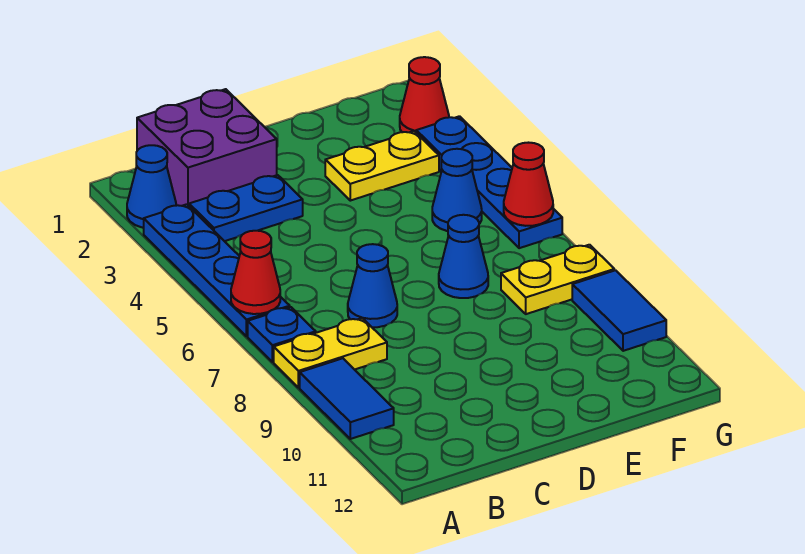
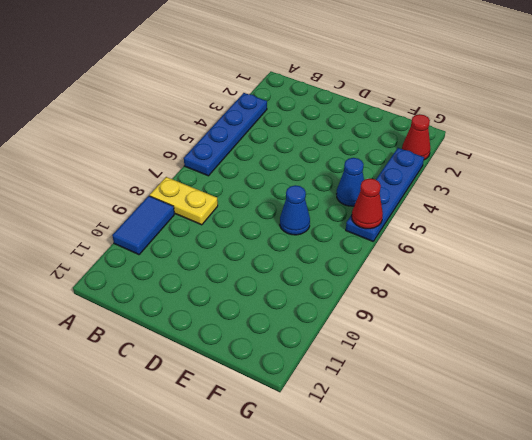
none -> blue 1x1 cone [127,145,176,228]
none -> blue 1x1 plate [248,307,316,362]
none -> purple 2x2 brick [137,89,277,206]

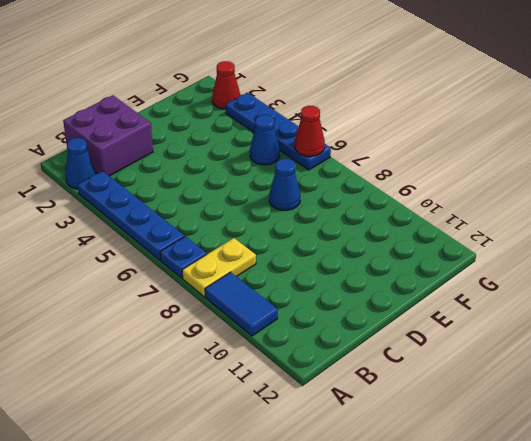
none -> blue 1x2 plate [189,175,303,241]
none -> blue 1x1 cone [348,244,397,327]
none -> yellow 1x2 plate [325,131,439,201]

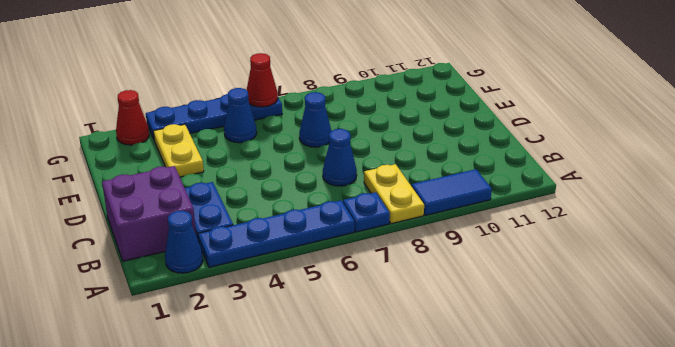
none -> yellow 1x2 plate [501,245,614,314]
none -> blue 1x2 tile [572,270,666,351]
none -> red 1x1 cone [231,231,280,314]

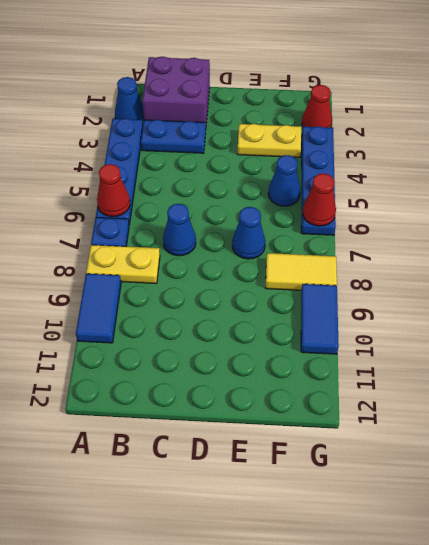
yellow 1x2 tile [266,253,337,290] -> yellow 1x2 plate [501,245,614,314]

